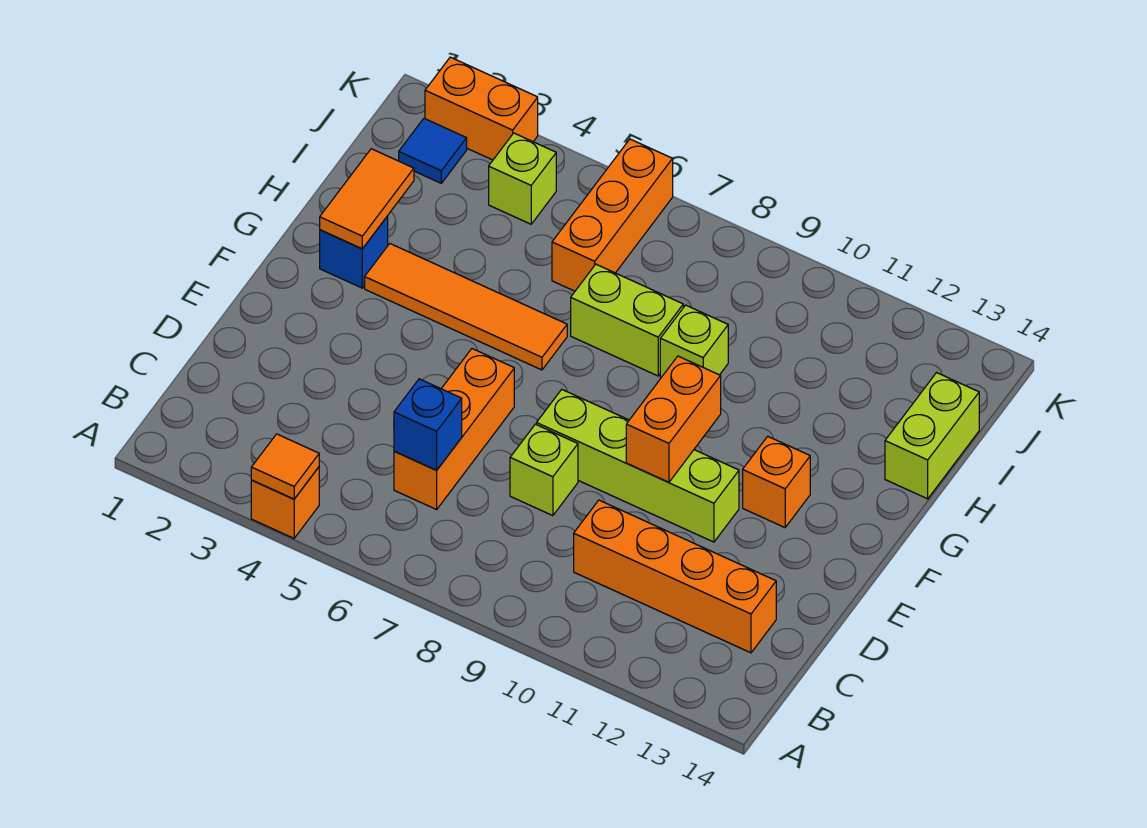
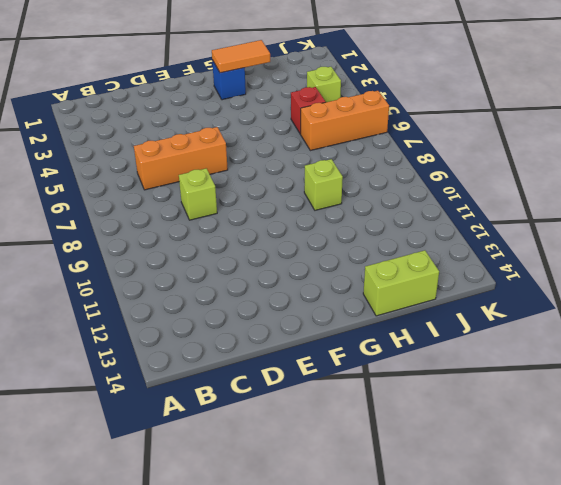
red 1x1 brick [291,87,325,134] -> none
none -> orange 1x1 brick [251,467,319,538]
none -> orange 1x4 brick [574,500,776,653]
none -> lime 1x4 brick [536,389,739,542]

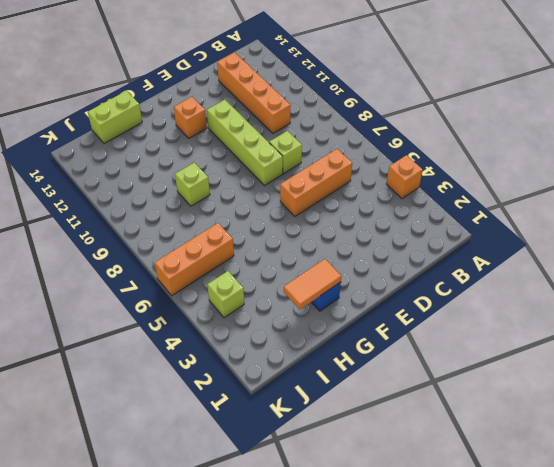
none -> orange 1x4 tile [365,244,567,370]
none -> lime 1x2 brick [571,264,683,376]
none -> blue 1x1 tile [399,119,467,183]

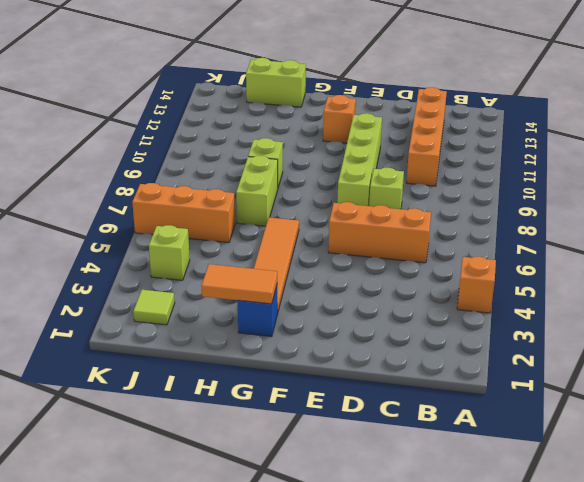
lime 1x1 tile [133,290,175,325] -> blue 1x1 tile [399,119,467,183]
none -> orange 1x2 brick [425,57,538,160]
none -> orange 1x1 tile [251,434,319,499]
none -> blue 1x1 brick [394,379,462,470]

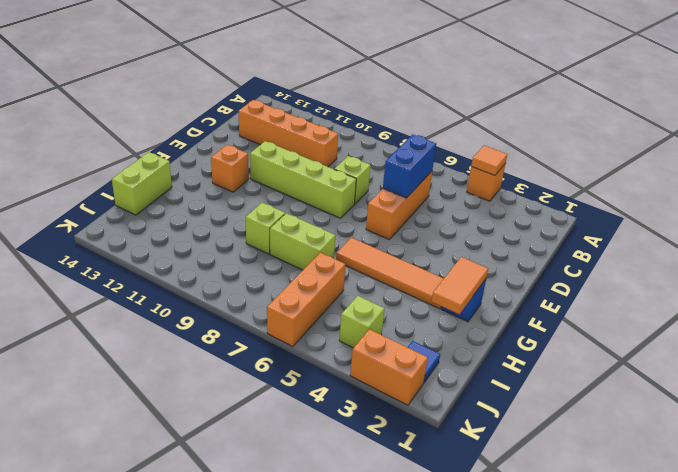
blue 1x2 brick [383,134,436,198] -> blue 1x1 brick [394,379,462,470]
none -> orange 1x2 brick [626,356,721,482]

